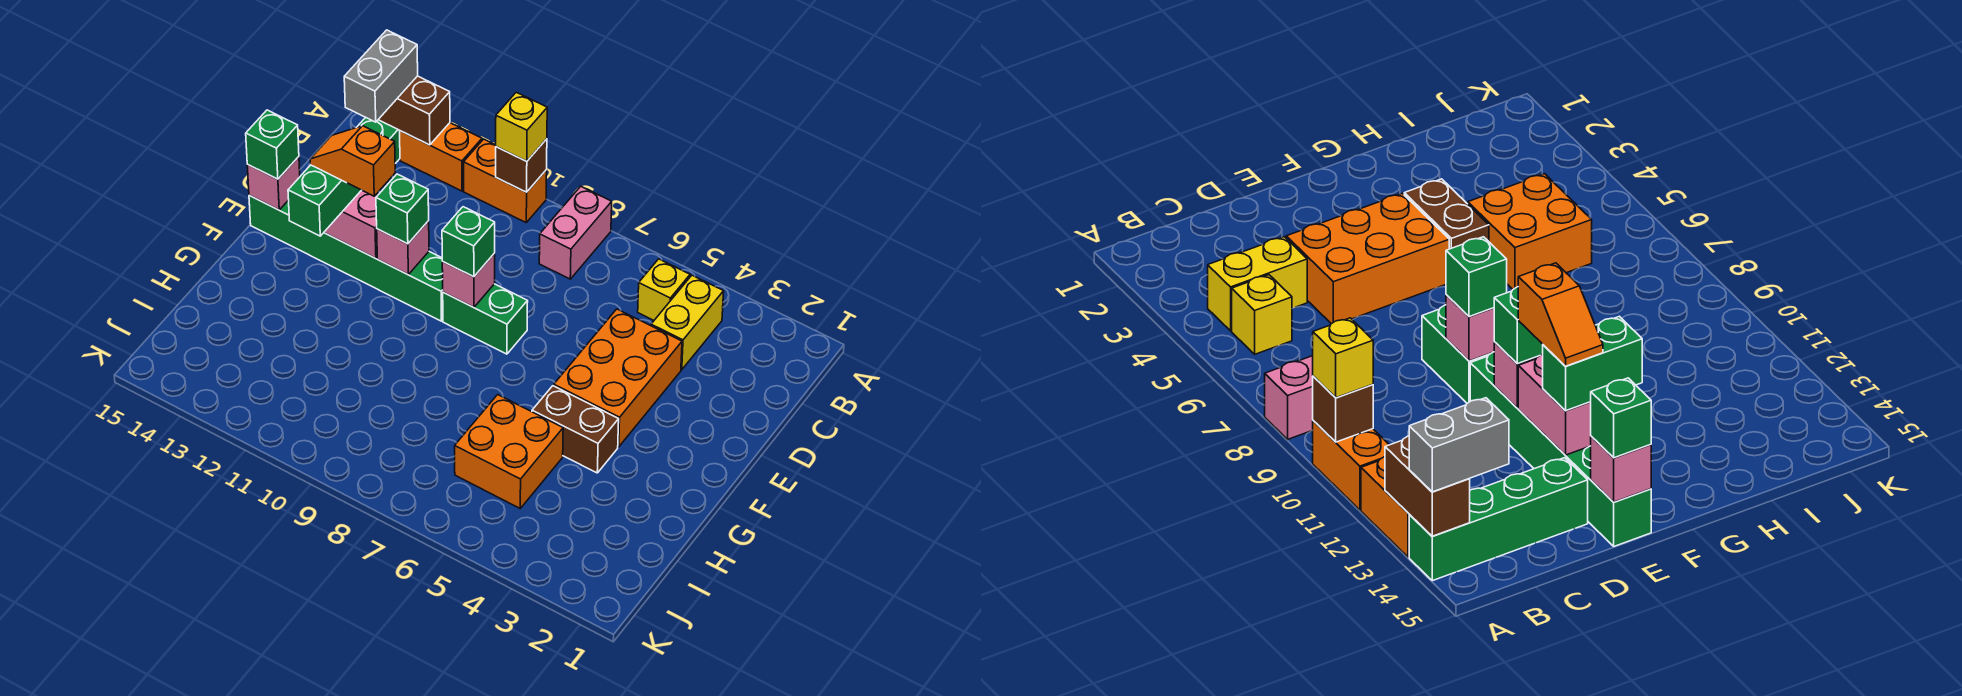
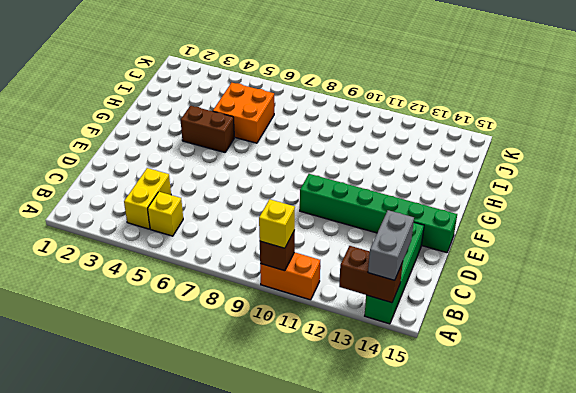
none -> pink 1x2 brick [539,186,612,279]
none -> orange 1x2 brick [400,123,482,191]
none -> orange 2x3 brick [554,309,682,447]

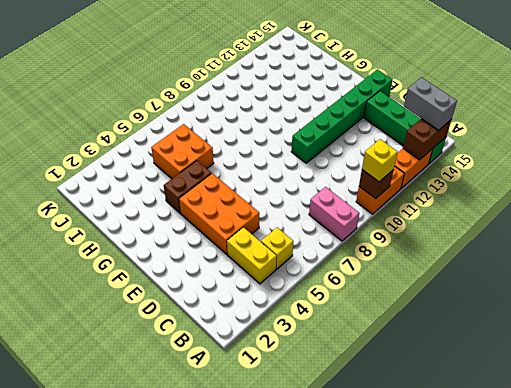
none -> green 1x2 brick [443,284,528,354]
none -> pink 1x1 brick [442,253,495,307]
none -> pink 1x1 brick [377,221,429,274]

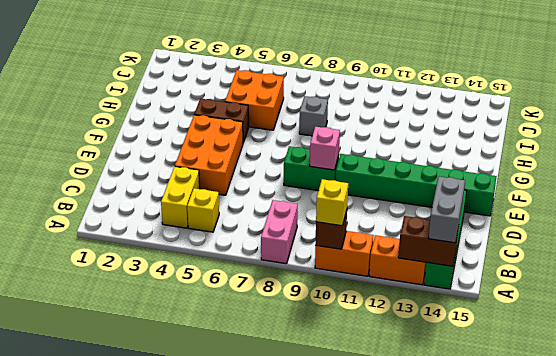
grey 1x1 brick [299,96,328,136] -> none
none -> pink 1x1 brick [377,221,429,274]
none -> pink 1x2 brick [324,190,378,258]
none -> pink 1x1 brick [247,157,300,210]

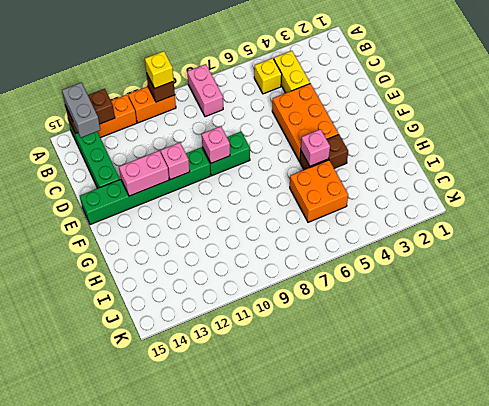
pink 1x1 brick [301,129,330,166] -> pink 1x1 brick moved to [247,157,300,210]
none -> green 1x1 brick [442,207,495,277]
none -> green 1x1 brick [376,174,429,244]
none -> green 1x2 brick [288,165,361,236]

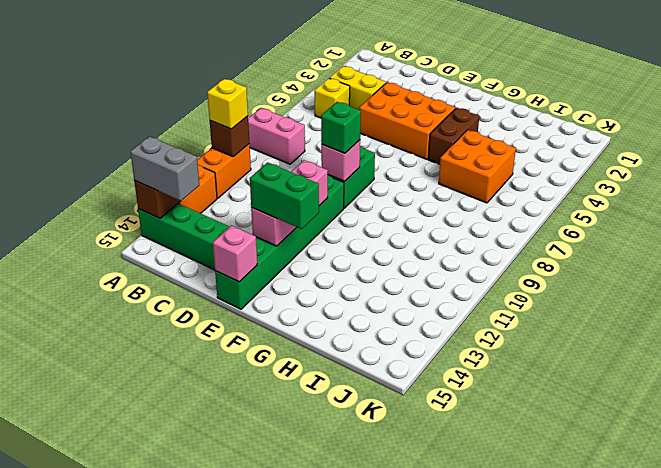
none -> green 1x1 brick [376,174,429,244]
none -> green 1x1 brick [246,110,299,179]
none -> orange 1x2 slope [310,126,395,196]

